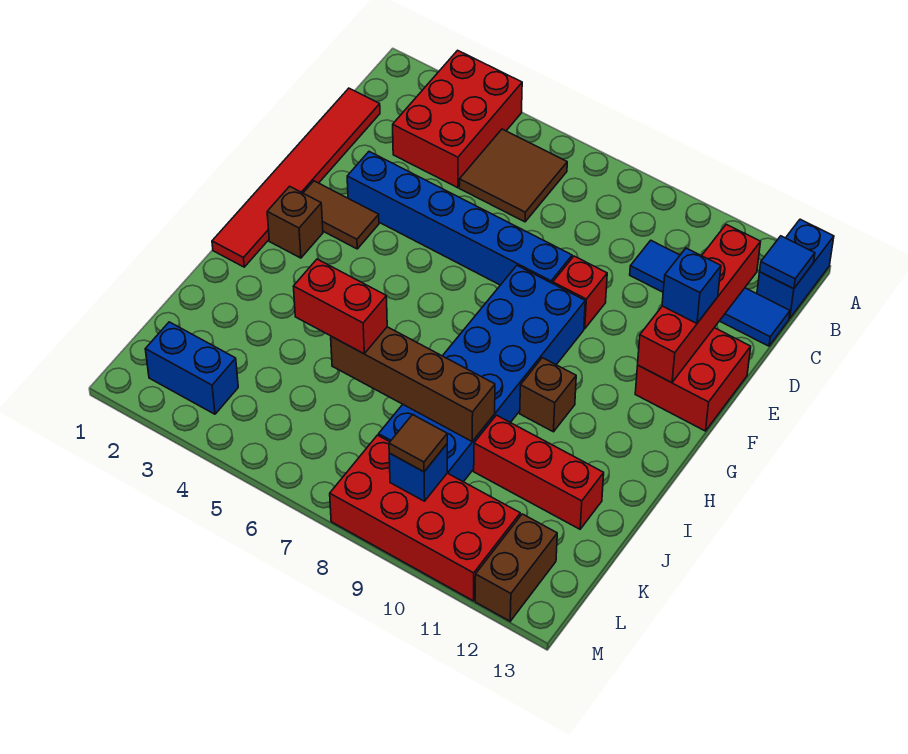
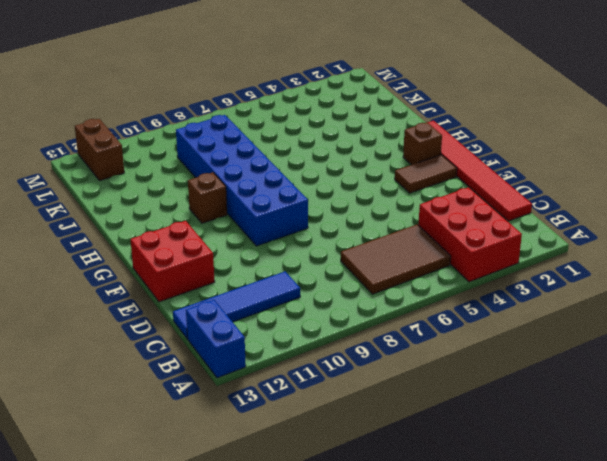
brown 2x3 tile [341,225,451,294] -> brown 2x2 tile [459,129,567,222]
none -> blue 1x6 brick [347,152,572,285]
none -> red 1x1 brick [553,256,607,329]
none -> red 1x3 brick [474,415,604,529]

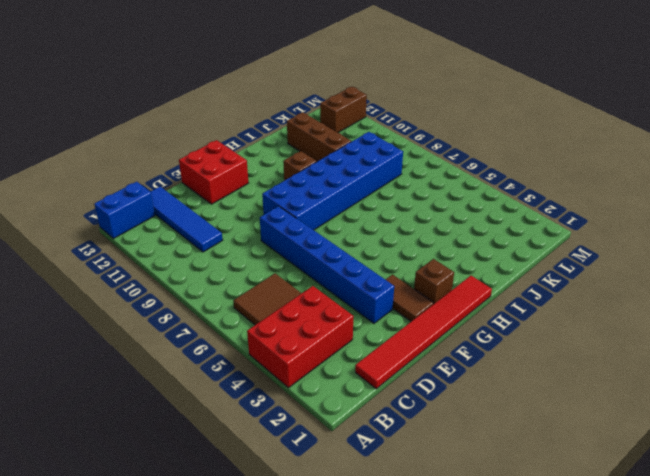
brown 1x3 brick [287,113,351,161] -> red 1x3 brick [474,415,604,529]
none -> red 1x1 brick [553,256,607,329]
none -> blue 1x2 brick [145,322,238,414]
none -> red 2x4 brick [330,435,520,601]

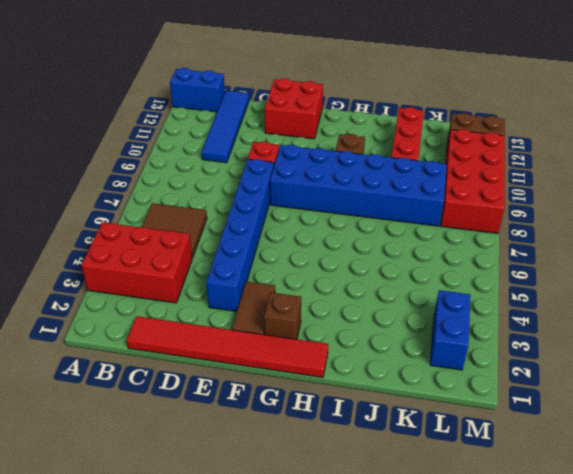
none -> blue 1x1 tile [760,236,815,289]
none -> red 1x4 brick [638,224,760,383]
none -> brown 1x4 brick [331,327,495,441]

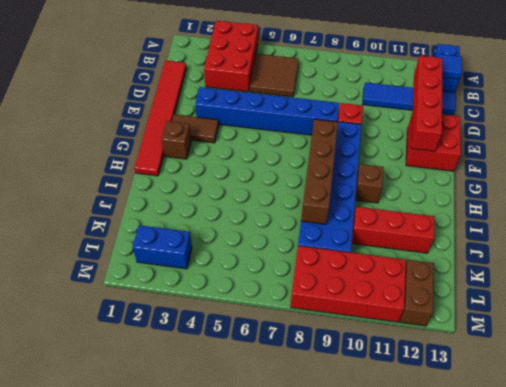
brown 1x4 brick [301,120,338,224] -> brown 1x4 brick turned to [331,327,495,441]
none -> blue 1x1 brick [389,444,447,501]
none -> blue 1x1 brick [662,248,721,323]
none -> red 1x2 brick [293,259,387,354]

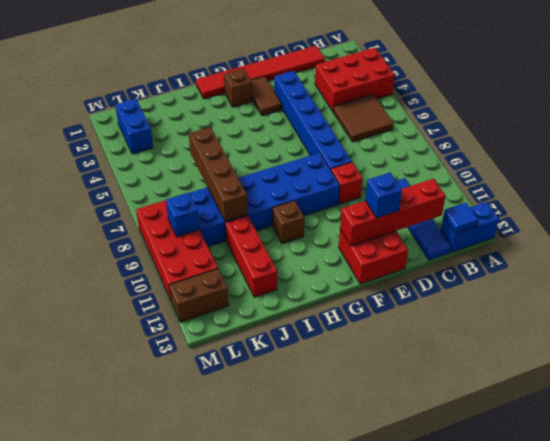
none -> red 1x2 brick [293,259,387,354]
none -> brown 1x1 tile [389,415,447,472]

